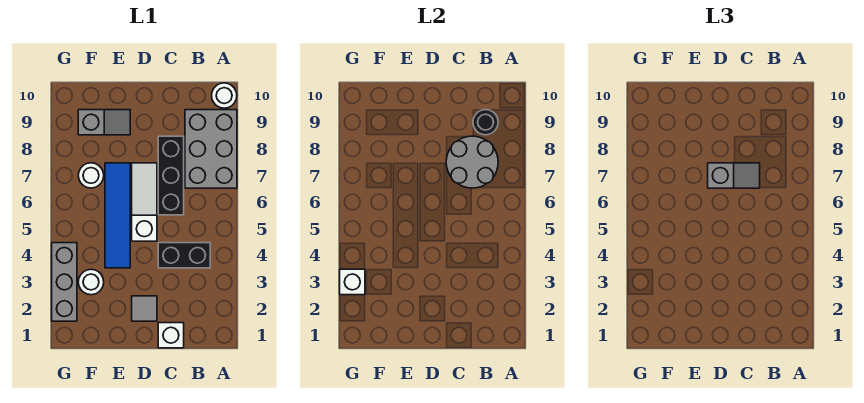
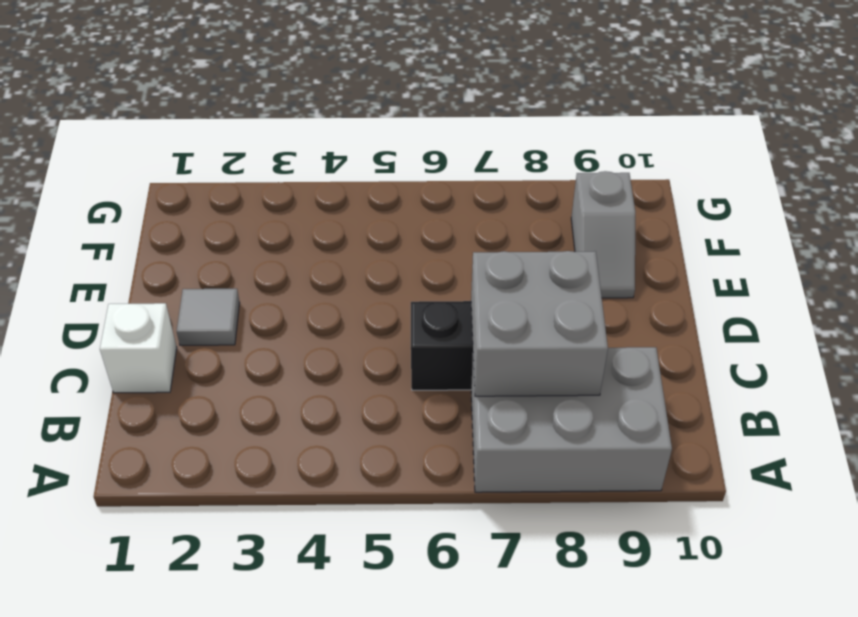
grey 2x2 brick [471,251,608,396] -> grey 2x2 round brick [446,136,498,188]
none -> white 1x1 round brick [212,83,237,108]
none -> black 1x2 brick [158,243,210,268]
none -> white 1x3 slope [132,163,157,241]

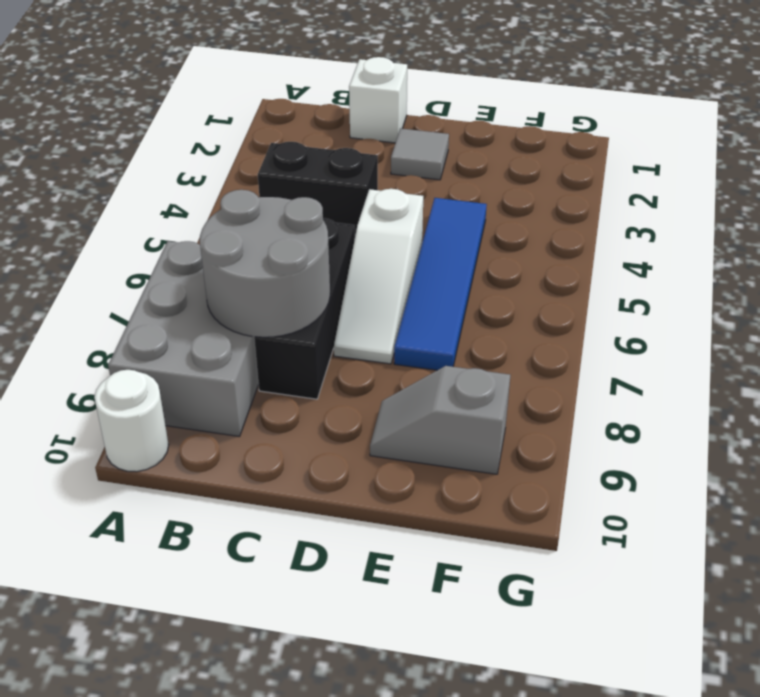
none -> white 1x1 round brick [78,269,104,295]
none -> white 1x1 round brick [78,163,104,188]
none -> grey 1x3 brick [52,243,77,321]

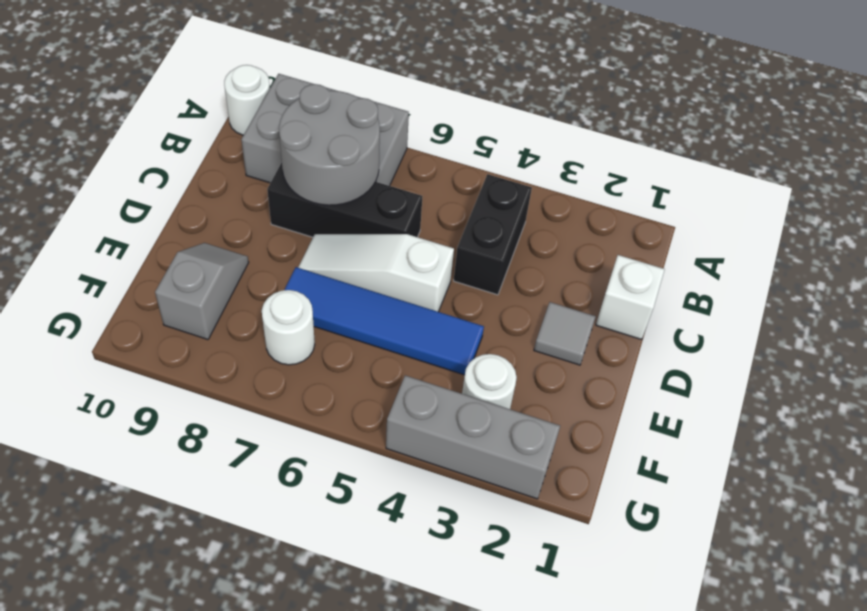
none -> black 1x1 round brick [473,110,498,135]
none -> white 1x1 brick [340,269,365,295]
none -> grey 1x2 slope [708,163,760,188]

